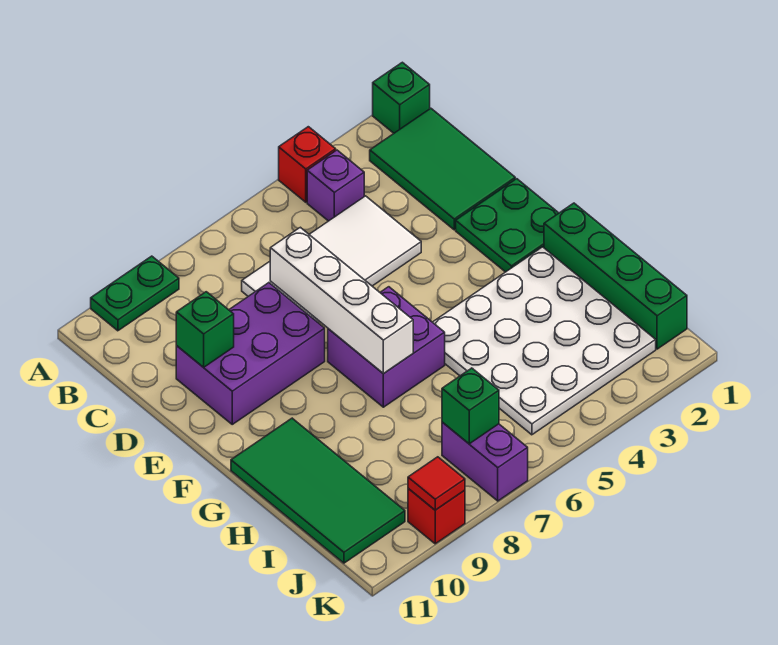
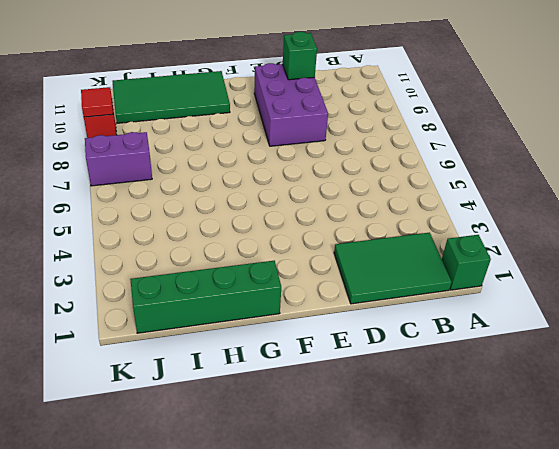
none -> red 1x1 brick [279,127,336,202]
none -> green 1x2 plate [91,256,179,331]
none -> purple 1x1 brick [307,150,364,221]

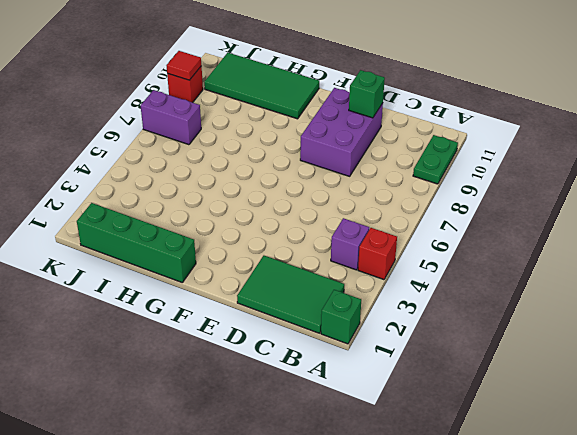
none -> white 2x4 tile [242,196,421,323]
none -> green 2x2 plate [456,179,558,272]
none -> purple 2x2 brick [328,287,445,407]

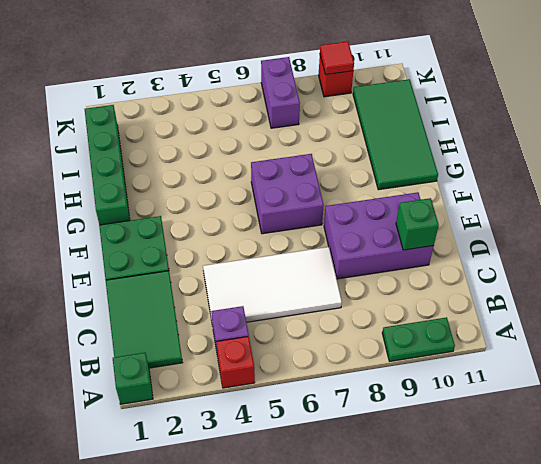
none -> white 4x4 plate [433,247,656,435]
none -> white 1x4 brick [270,227,413,374]
none -> green 1x1 brick [442,368,499,444]

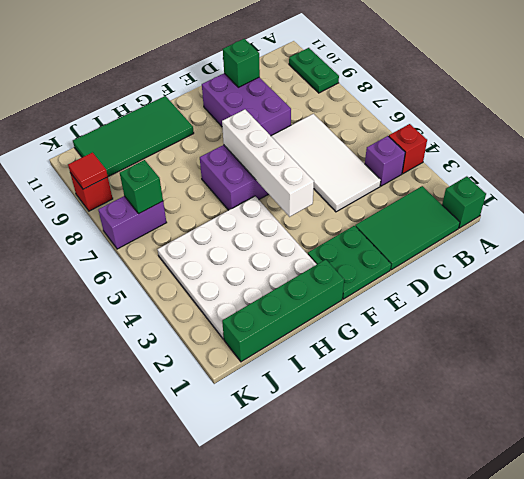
white 1x4 brick [222,109,314,217] -> white 1x4 brick turned to [270,227,413,374]

